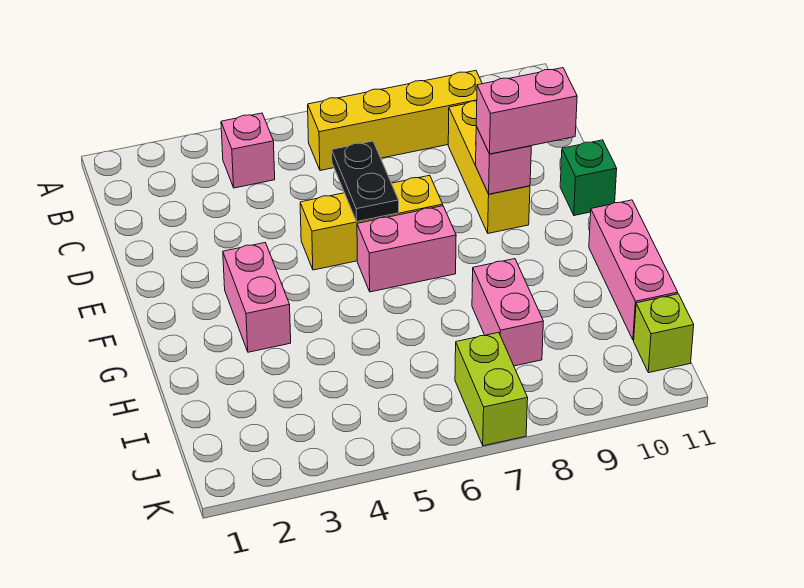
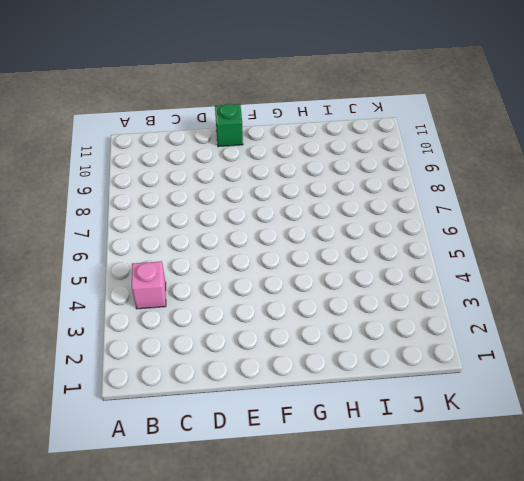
none -> yellow 1x4 brick [308,71,482,171]
none -> yellow 1x3 brick [448,101,530,233]
none -> yellow 1x3 brick [300,175,443,270]

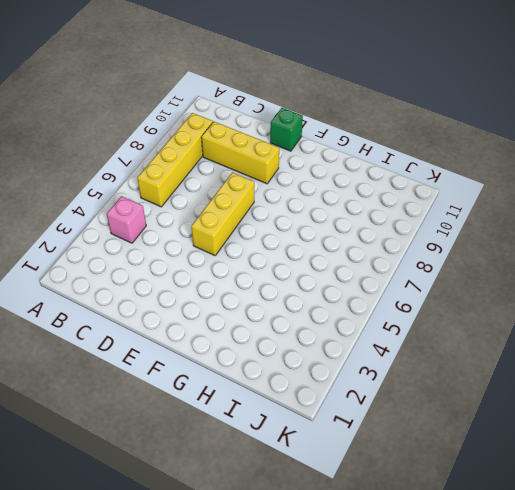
none -> pink 1x2 brick [223,243,291,352]
none -> pink 1x2 brick [357,206,456,292]
none -> pink 1x3 brick [589,200,678,340]

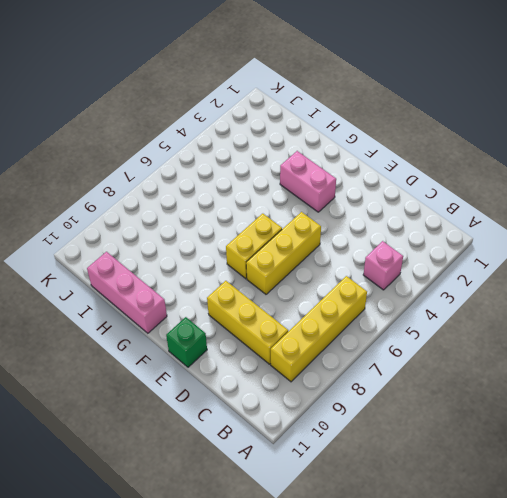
yellow 1x2 brick [226,214,282,279] -> pink 1x2 brick [357,206,456,292]
none -> pink 1x2 brick [472,259,543,366]
none -> lime 1x2 brick [455,332,528,446]
none -> lime 1x1 brick [634,294,694,373]

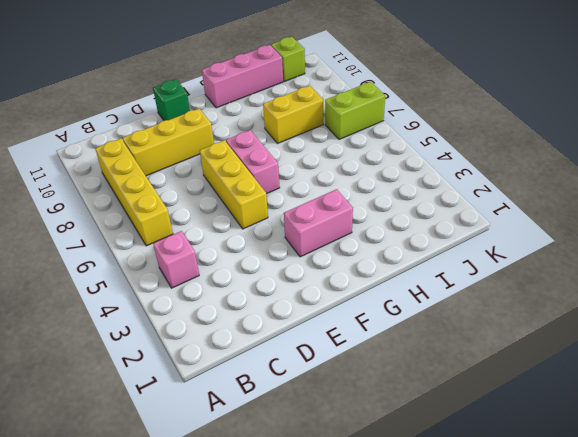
yellow 1x2 brick [263,86,323,143] -> pink 1x2 brick [472,259,543,366]
none -> black 1x2 plate [332,141,399,221]
none -> pink 1x1 brick [476,127,531,194]
none -> pink 1x2 brick [476,68,577,154]

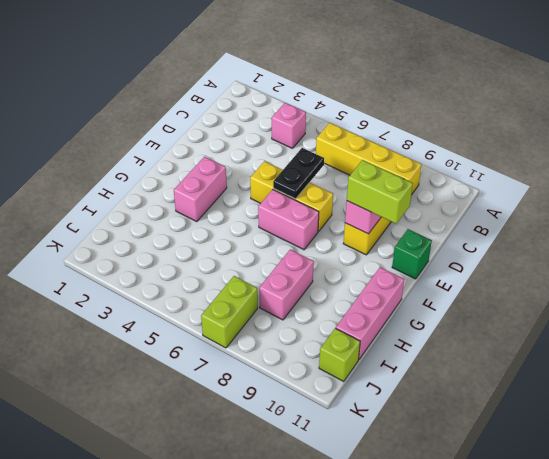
lime 1x2 brick [347,160,413,224] -> pink 1x2 brick [476,68,577,154]

